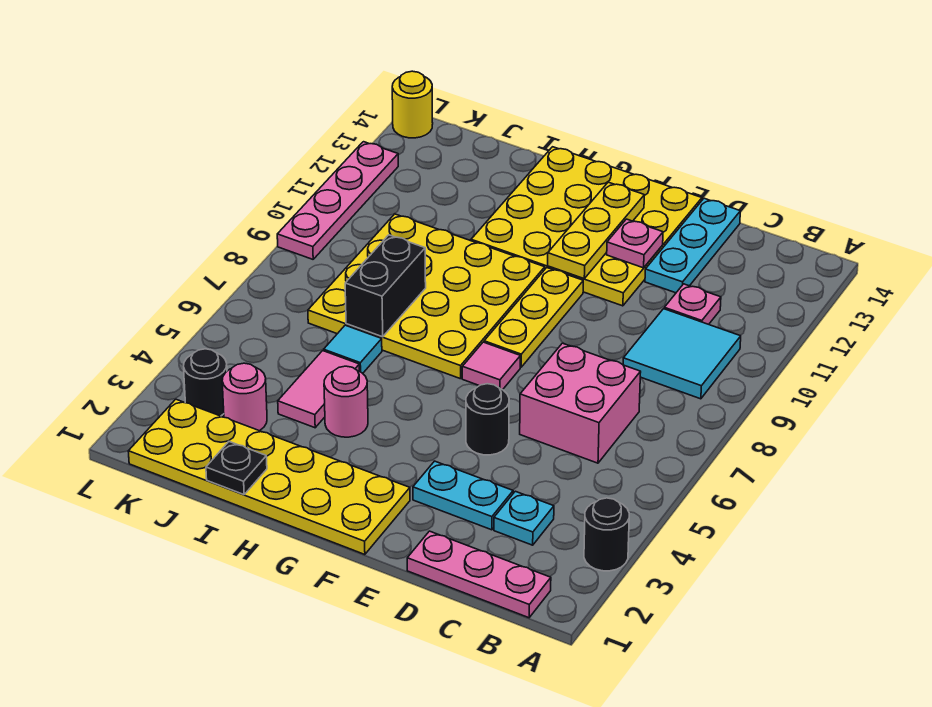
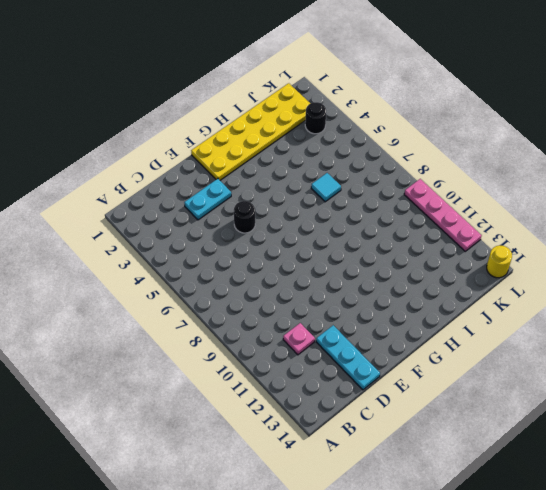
none -> black 1x1 round brick [584,498,629,571]
none -> pink 1x3 plate [407,531,551,618]
none -> cyan 2x2 tile [623,309,741,399]

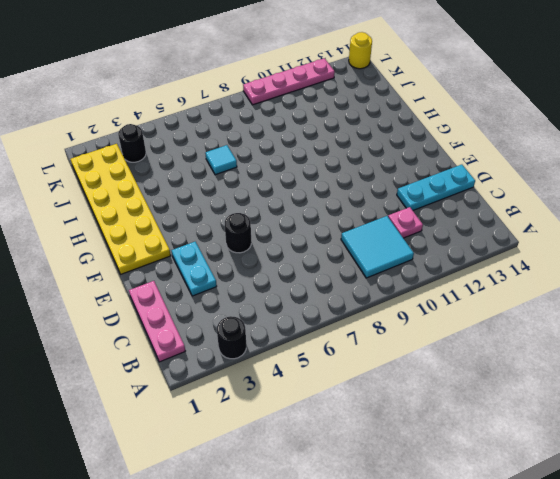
none -> cyan 1x1 plate [494,491,554,545]
none -> pink 2x2 brick [520,343,641,463]
none -> yellow 4x4 plate [471,147,702,306]

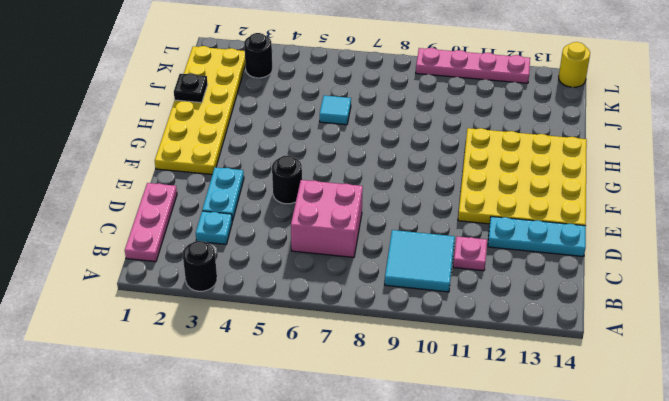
none -> pink 1x1 tile [462,342,520,390]
none -> yellow 1x3 plate [484,268,583,367]
none -> yellow 4x4 plate [308,214,545,379]

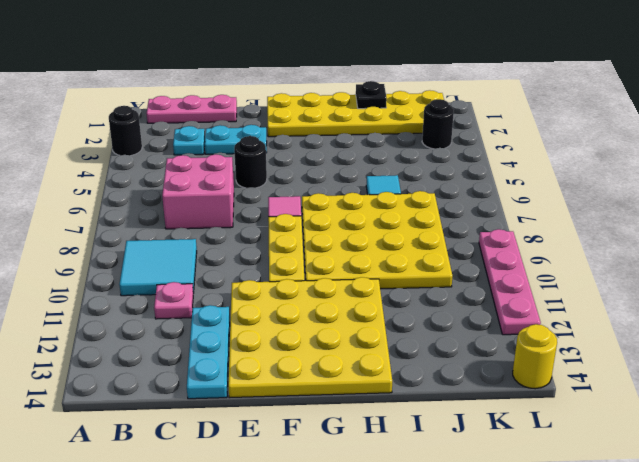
none -> pink 1x1 round brick [324,366,368,437]
none -> pink 1x2 tile [278,351,359,428]
none -> pink 1x1 round brick [222,363,267,431]

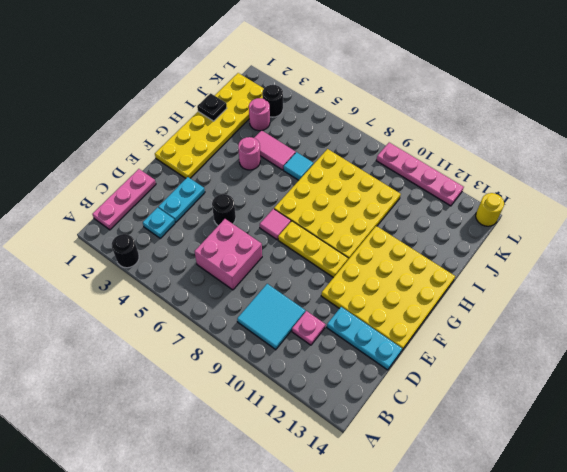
none -> pink 1x1 plate [607,219,663,268]
none -> yellow 1x3 plate [548,182,644,278]
none -> black 1x2 brick [345,235,426,337]

